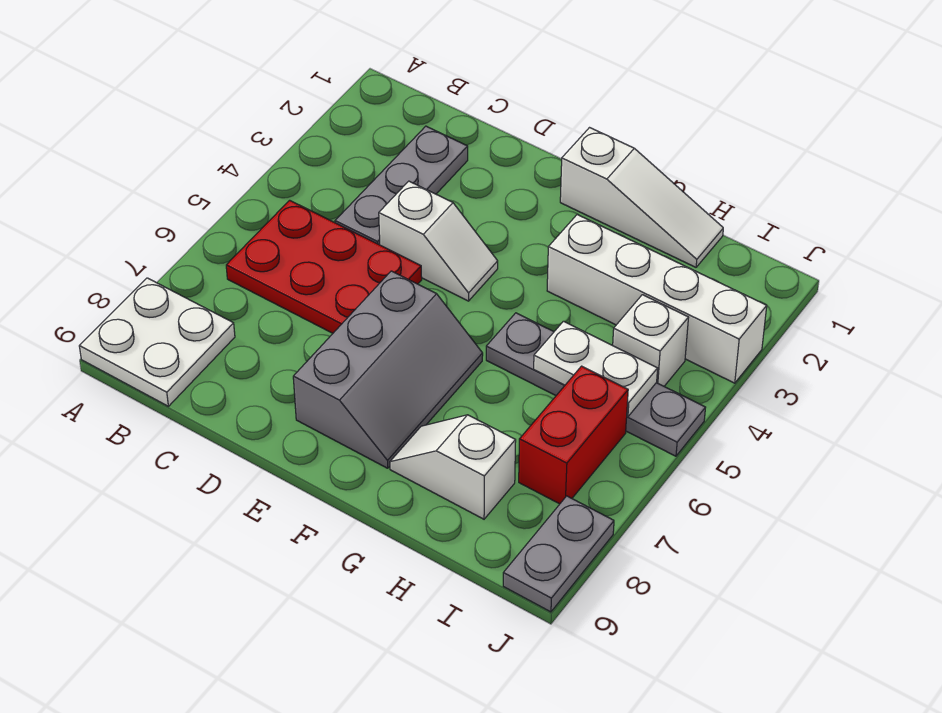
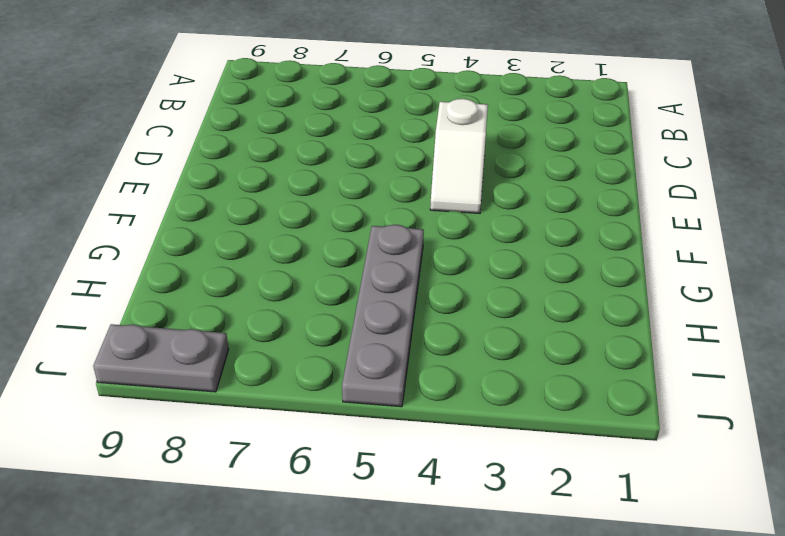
none -> white 2x2 plate [79,278,235,406]
none -> red 2x3 plate [226,200,422,333]
none -> grey 1x3 plate [335,126,468,245]

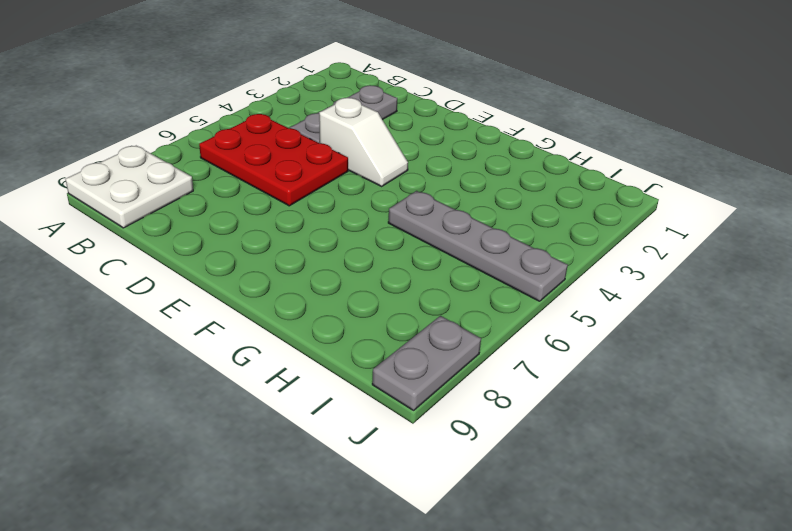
none -> grey 2x3 slope [293,271,483,468]
none -> white 1x3 slope [560,128,723,267]
none -> white 1x4 brick [547,215,767,383]

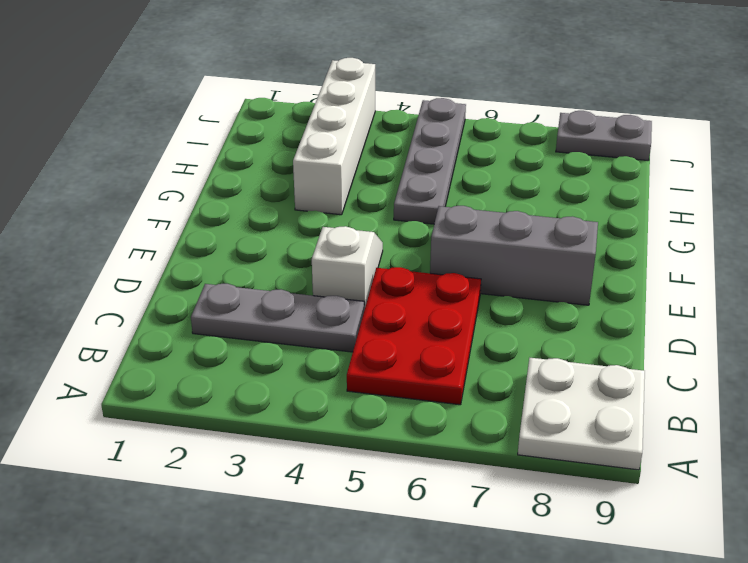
none -> white 1x3 slope [560,128,723,267]
none -> white 1x2 slope [390,415,516,519]
none -> white 1x1 brick [613,295,689,386]

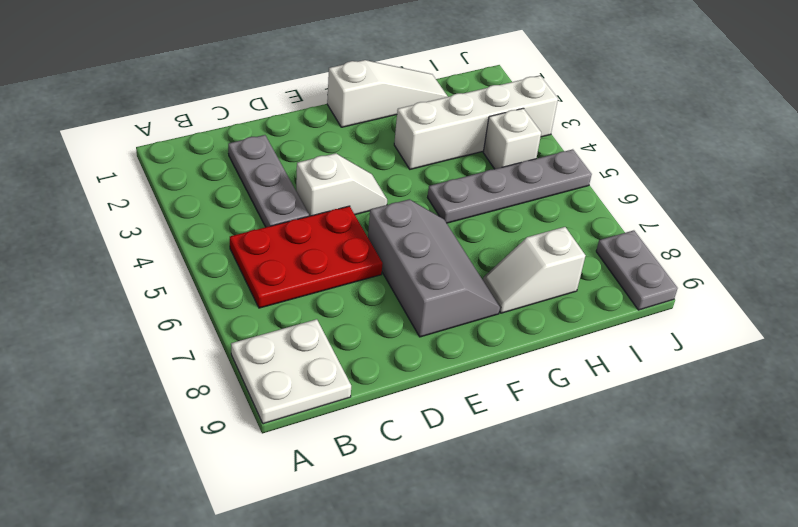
none -> red 1x2 brick [519,366,628,504]
none -> white 1x2 plate [534,321,658,417]

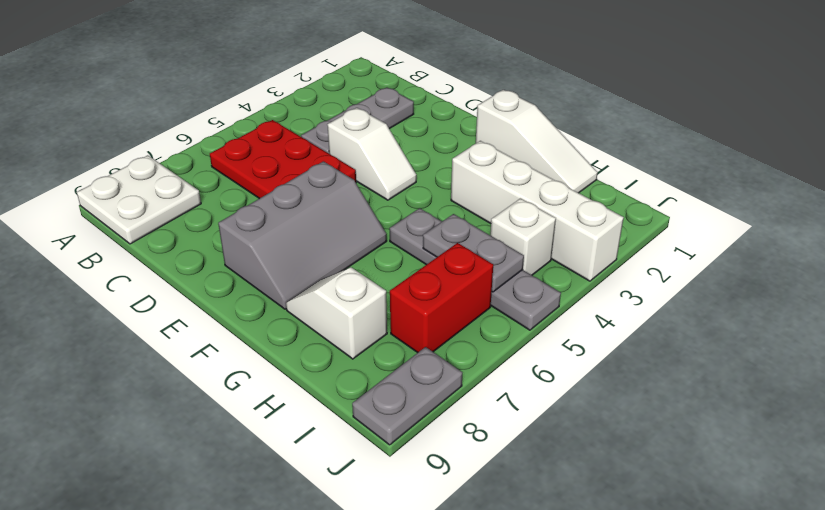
grey 1x2 plate [423,214,524,292] -> white 1x2 plate [534,321,658,417]

